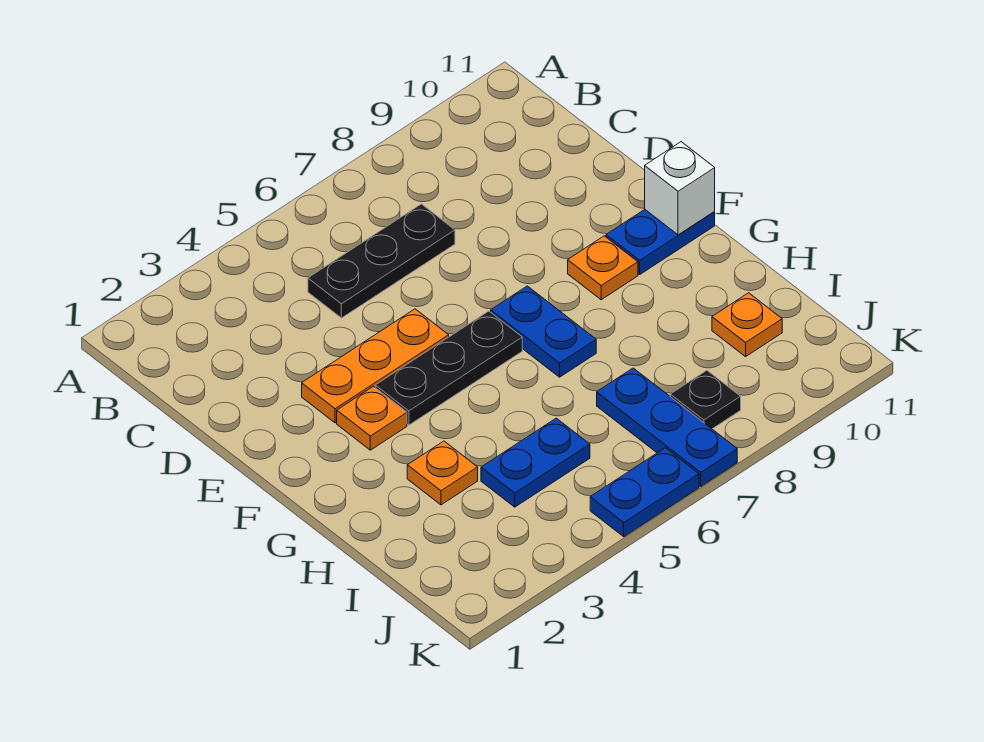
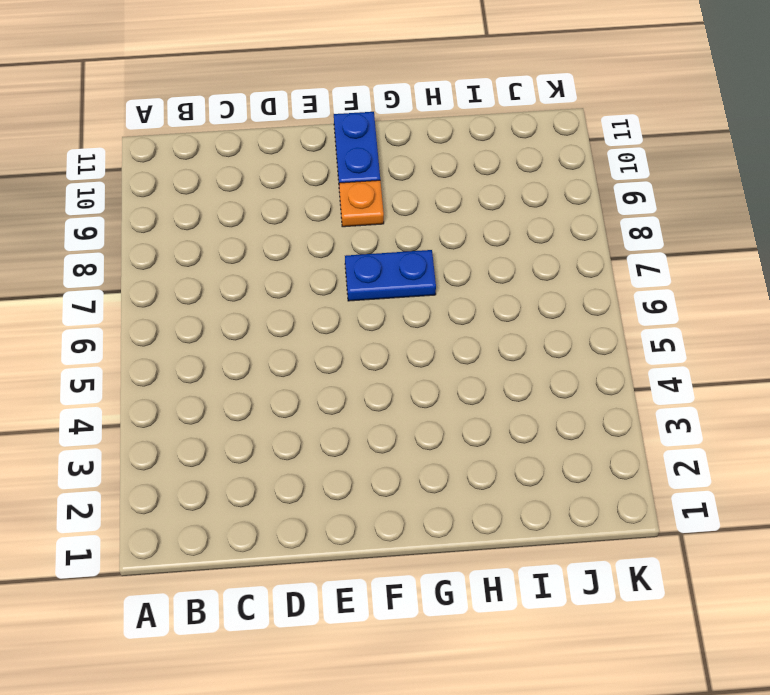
none -> black 1x3 plate [308,204,455,318]
none -> orange 1x3 plate [302,309,449,423]
none -> orange 1x1 plate [337,386,407,450]

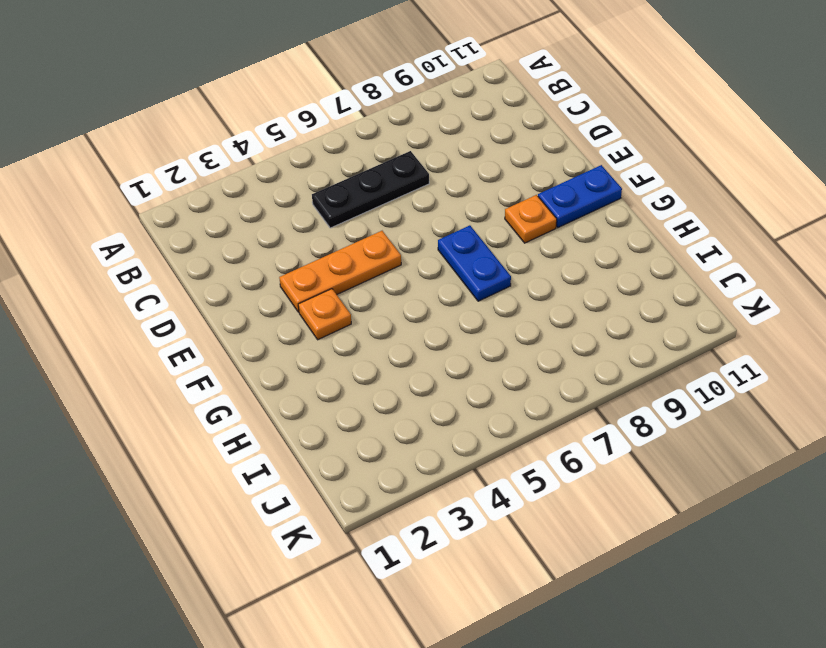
none -> black 1x3 plate [375,311,522,425]
none -> orange 1x1 plate [407,441,478,505]
none -> blue 1x2 plate [481,418,590,507]

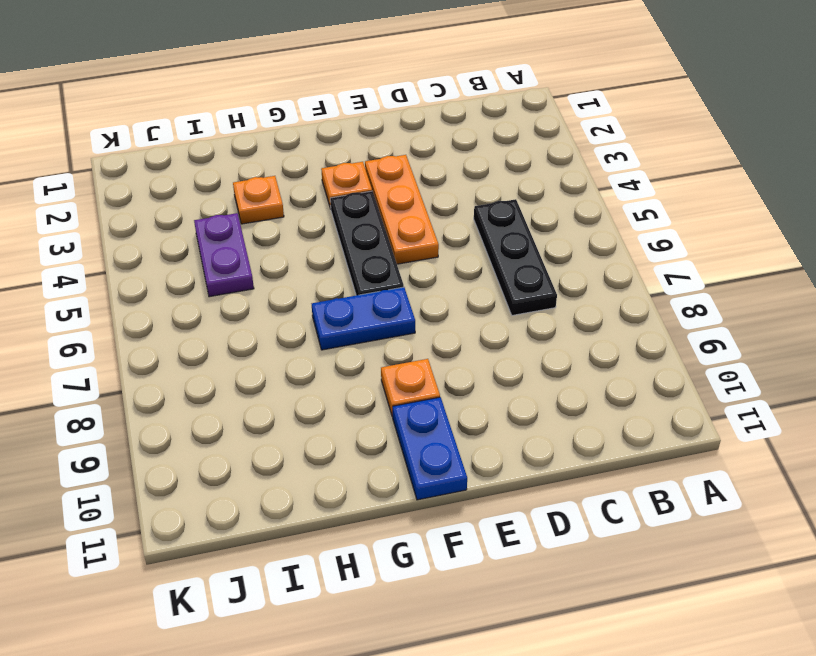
purple 1x2 plate [194,213,254,297] -> blue 1x2 plate [481,418,590,507]
none -> blue 1x3 plate [597,368,737,486]
none -> orange 1x1 plate [712,293,782,357]
none -> black 1x1 plate [670,370,741,429]

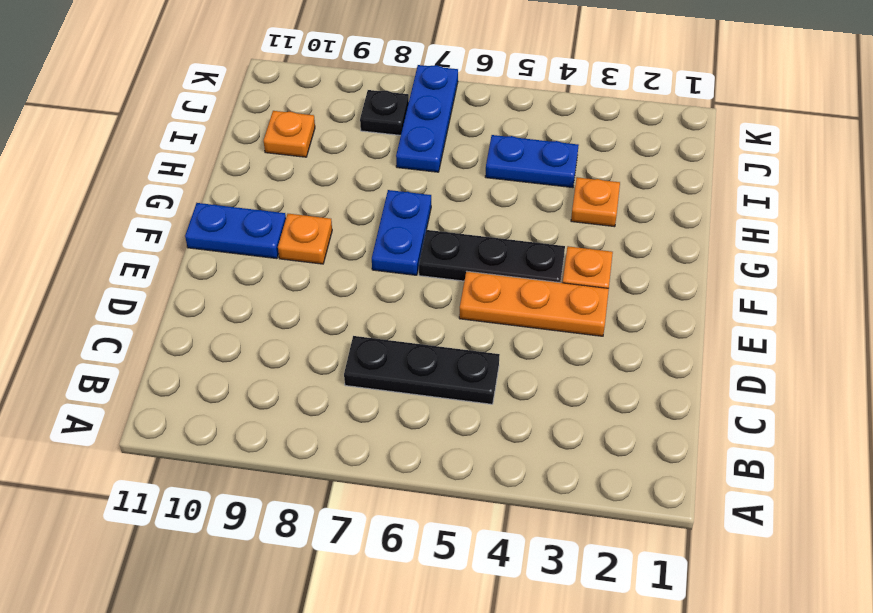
none -> blue 1x2 plate [590,448,699,537]
none -> white 1x1 brick [645,142,715,235]

